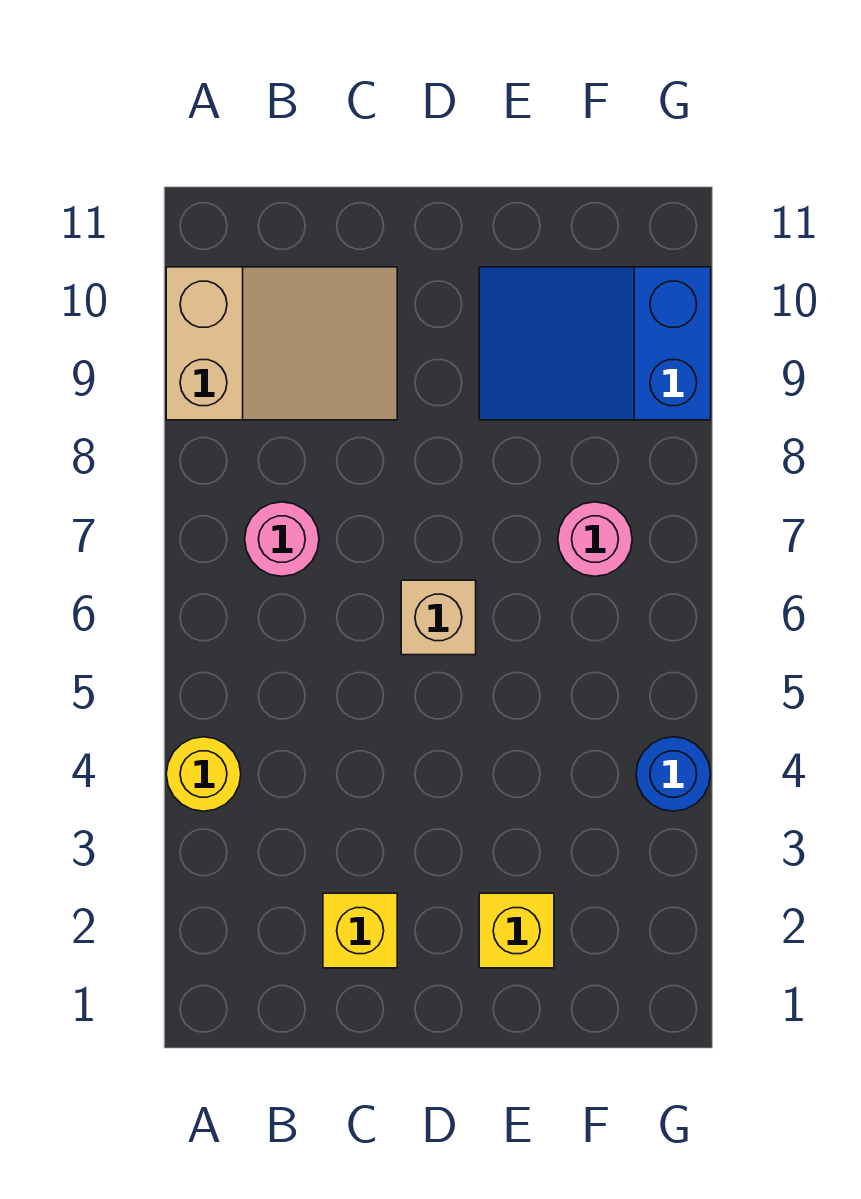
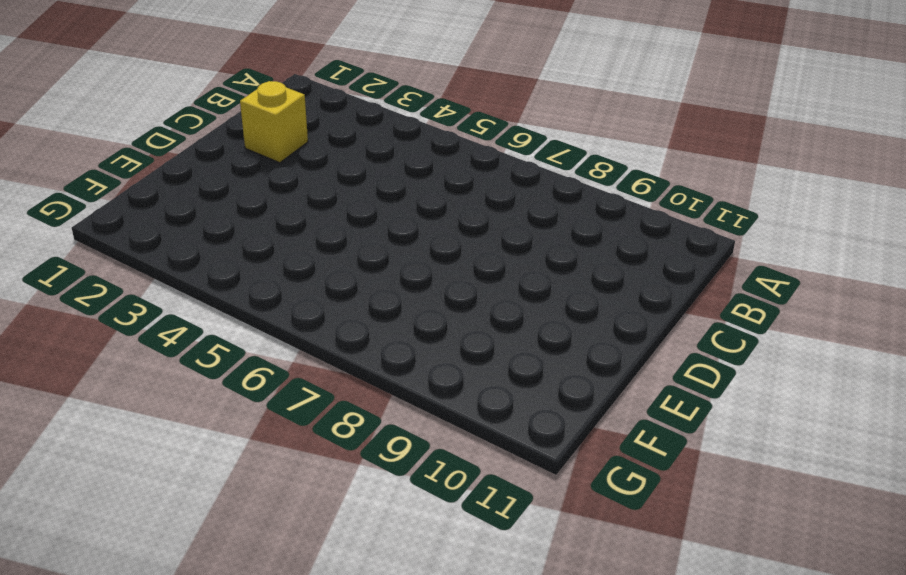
none -> yellow 1x1 round brick [166,737,241,811]
none -> tan 2x3 slope [166,267,397,420]

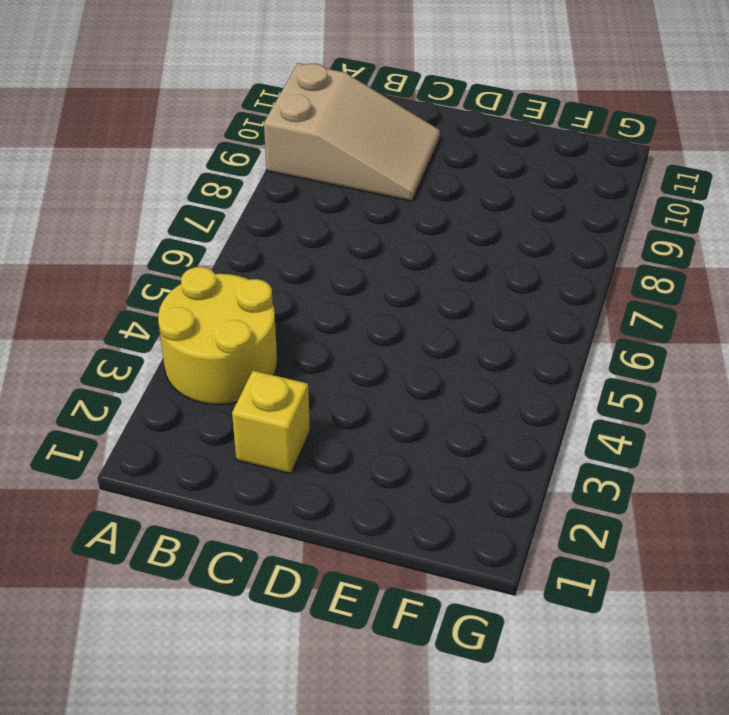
yellow 2x2 round brick [158,267,277,405] -> yellow 1x1 round brick [166,737,241,811]
none -> pink 1x1 round brick [245,502,319,576]
none -> tan 1x1 brick [401,580,476,655]

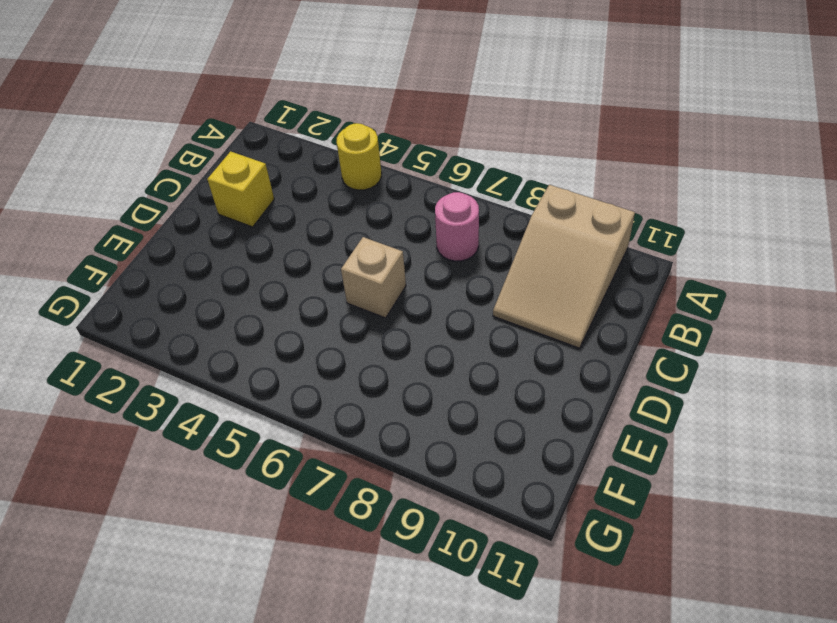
none -> yellow 1x1 brick [479,893,554,968]
none -> blue 2x3 slope [479,267,711,420]

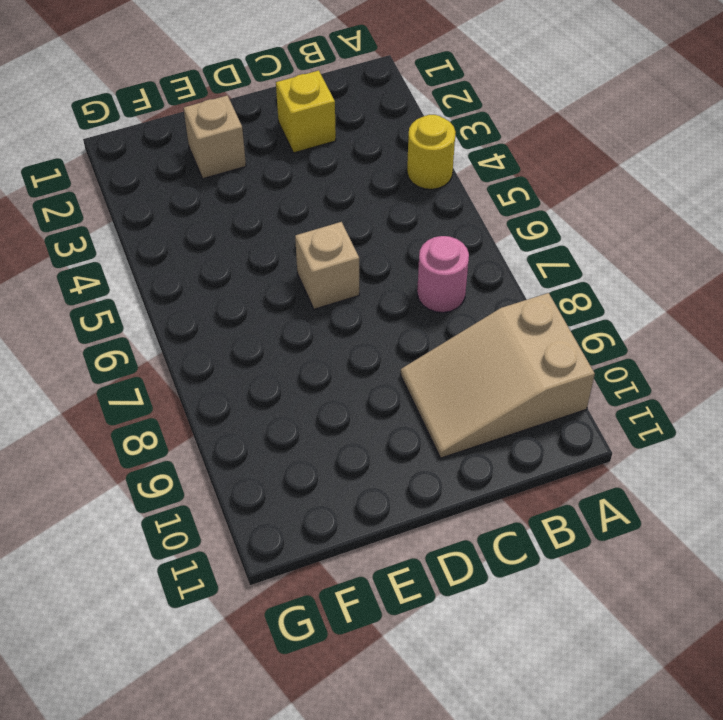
tan 1x1 brick [184,95,246,179] -> yellow 1x1 brick [479,893,554,968]
none -> blue 2x3 slope [479,267,711,420]
none -> pink 1x1 round brick [558,502,632,576]

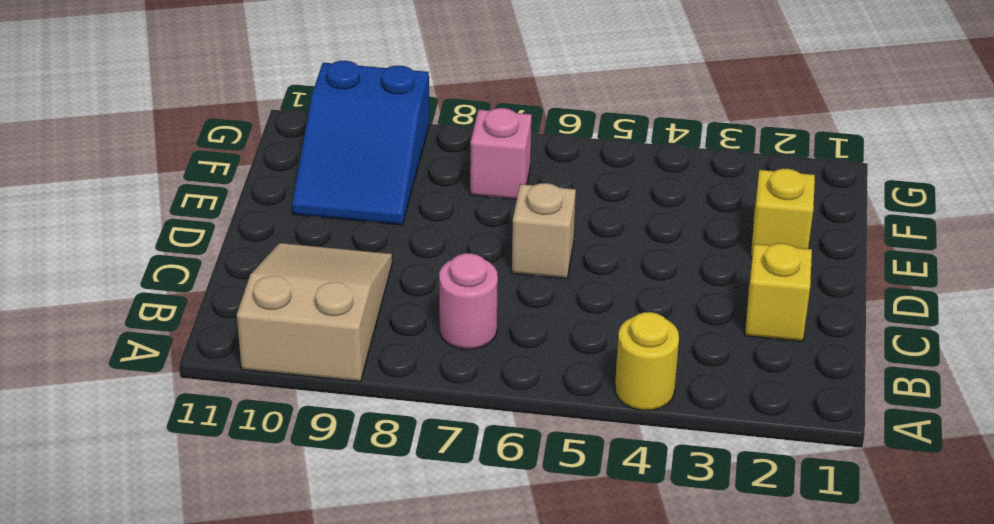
pink 1x1 brick [470,108,532,199] -> pink 1x1 round brick [558,502,632,576]
none -> blue 1x1 round brick [636,737,711,811]

